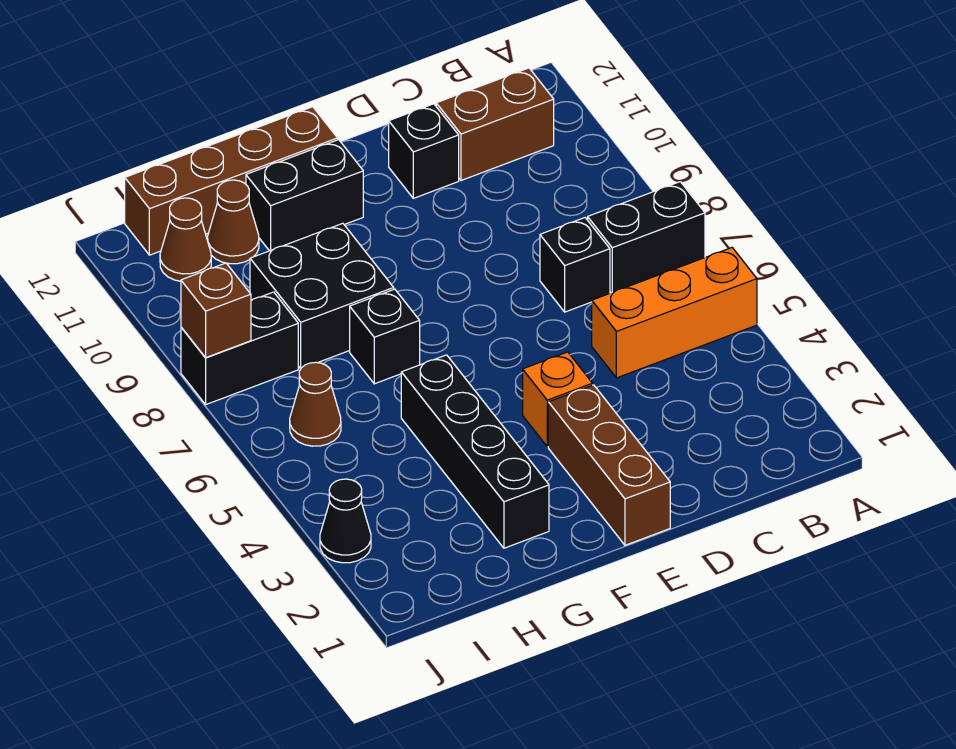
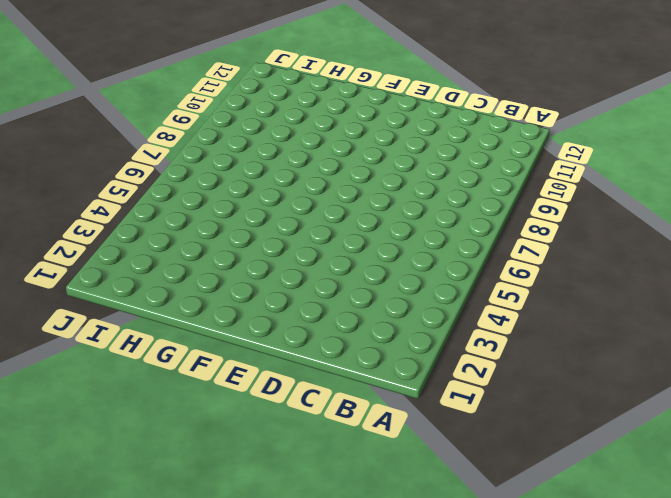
none -> orange 1x3 brick [592,248,757,378]
none -> black 1x2 brick [588,182,705,293]
none -> brown 1x2 brick [436,68,554,180]

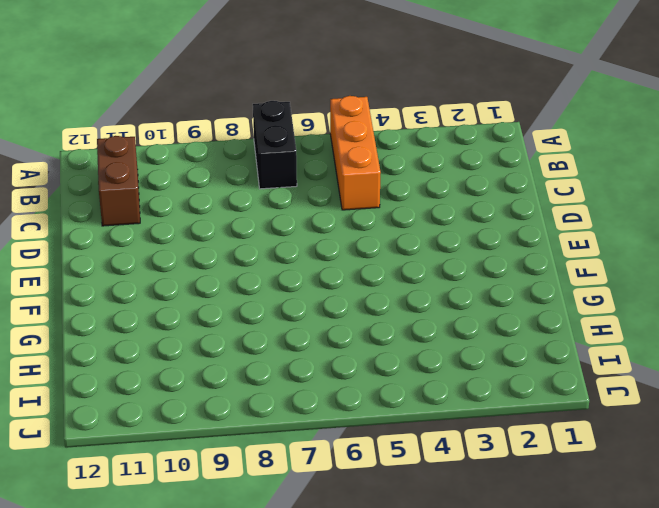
none -> black 1x1 brick [540,218,610,312]
none -> black 1x1 brick [389,104,459,198]
none -> brown 1x3 brick [548,385,670,545]

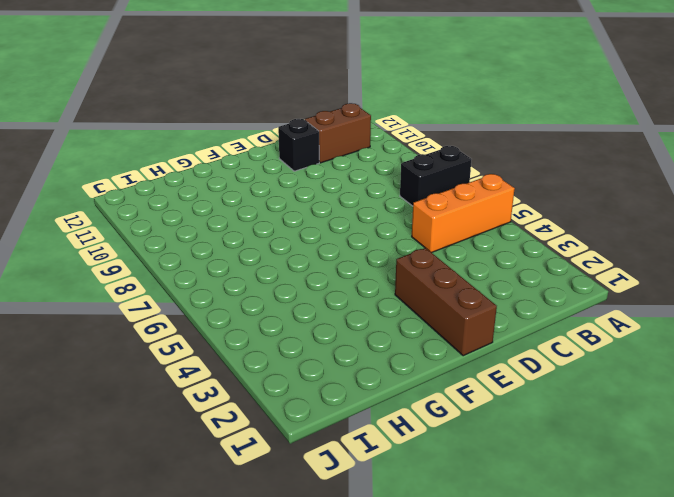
none -> black 1x1 brick [540,218,610,312]
none -> orange 1x1 brick [523,352,592,447]
none -> black 1x2 brick [246,140,363,251]

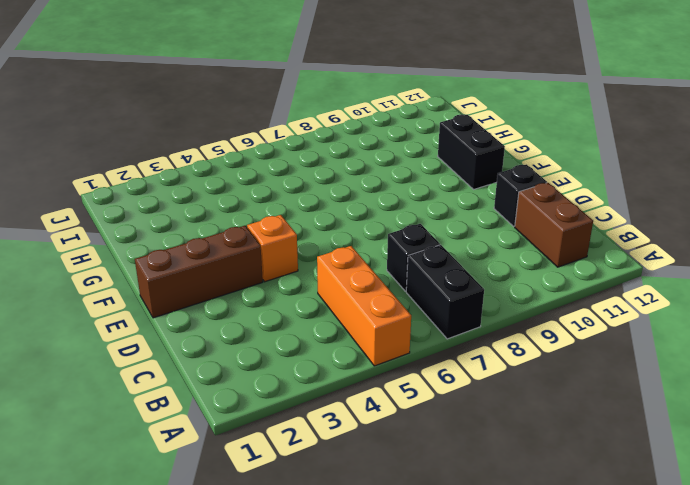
none -> brown 1x4 brick [125,107,338,255]
none -> black 1x4 brick [401,355,549,548]
none -> black 1x1 brick [350,289,420,384]

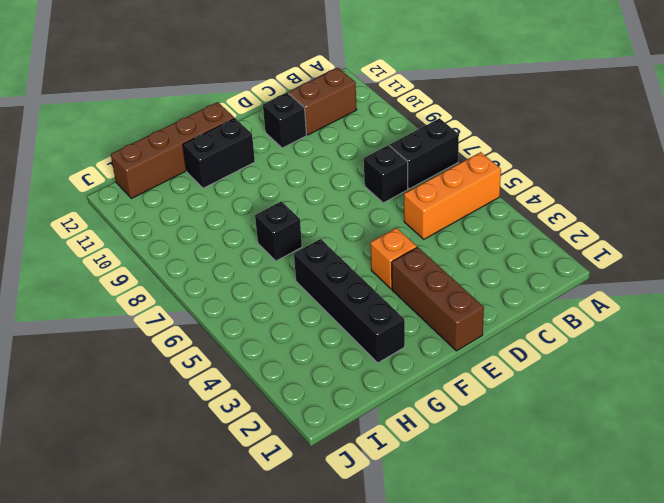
none -> black 2x2 brick [250,223,394,369]
none -> brown 1x1 cone [208,180,259,264]
none -> brown 1x1 cone [290,362,341,446]

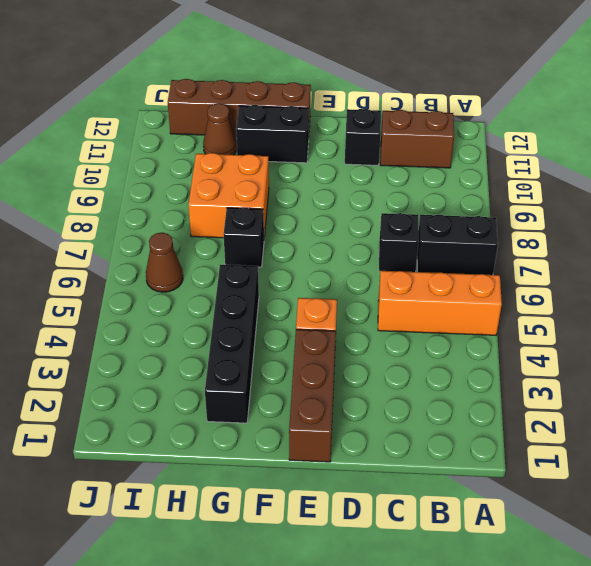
orange 2x2 brick [188,153,269,238] -> black 2x2 brick [250,223,394,369]
none -> black 1x2 brick [181,292,298,404]
none -> brown 1x1 cone [160,198,211,281]
none -> black 1x1 cone [320,479,371,563]

